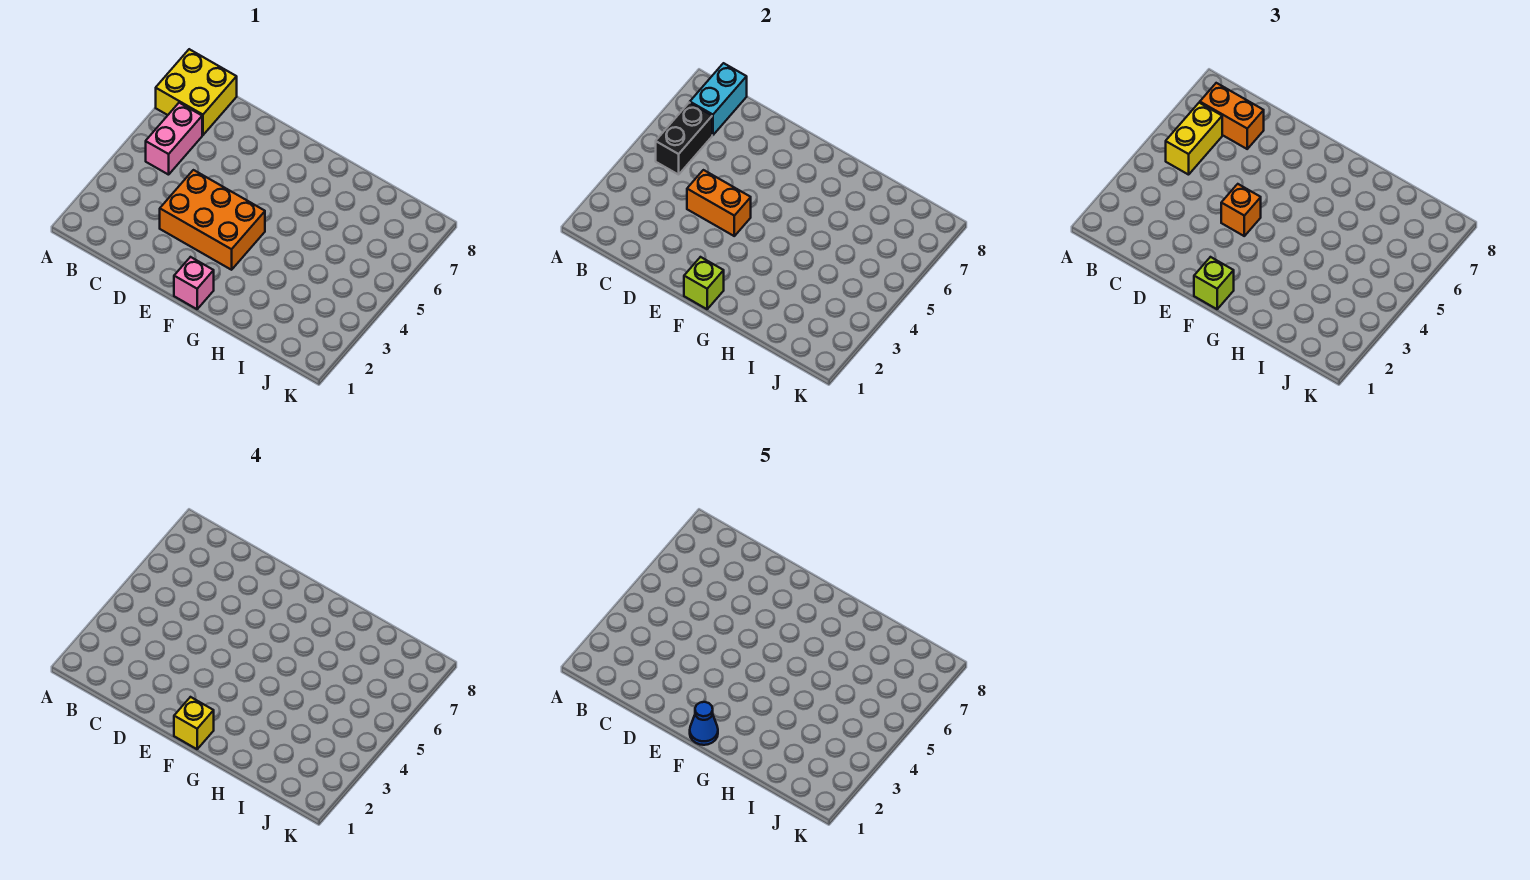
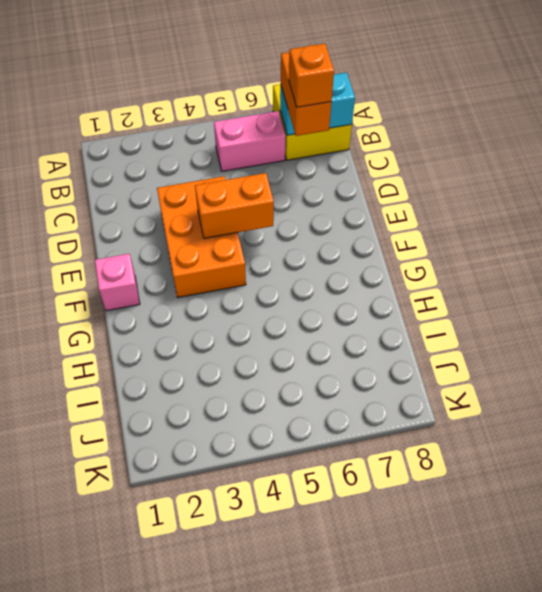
orange 1x1 brick [289,44,334,107] -> orange 1x1 brick moved to [1221,184,1261,236]
orange 1x2 brick [195,173,274,238] -> orange 1x2 brick turned to [687,170,751,236]
none -> black 1x2 brick [656,103,712,175]
none -> lime 1x1 brick [684,257,724,309]
none -> yellow 1x2 brick [1166,103,1222,175]

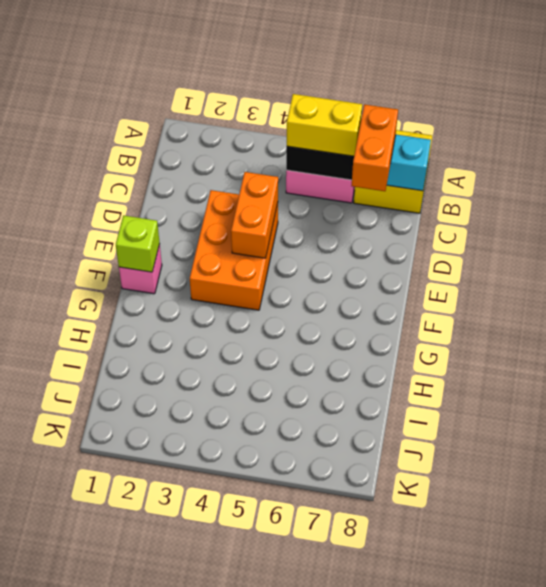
none -> orange 1x1 brick [1221,184,1261,236]
none -> lime 1x1 brick [1194,257,1234,309]
none -> yellow 1x1 brick [174,697,214,749]

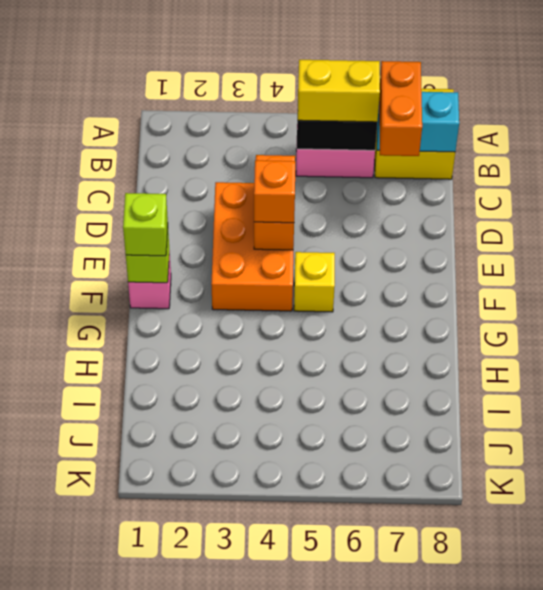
yellow 1x1 brick [294,252,335,312] -> yellow 1x1 brick moved to [174,697,214,749]
none -> blue 1x1 cone [690,702,718,745]

